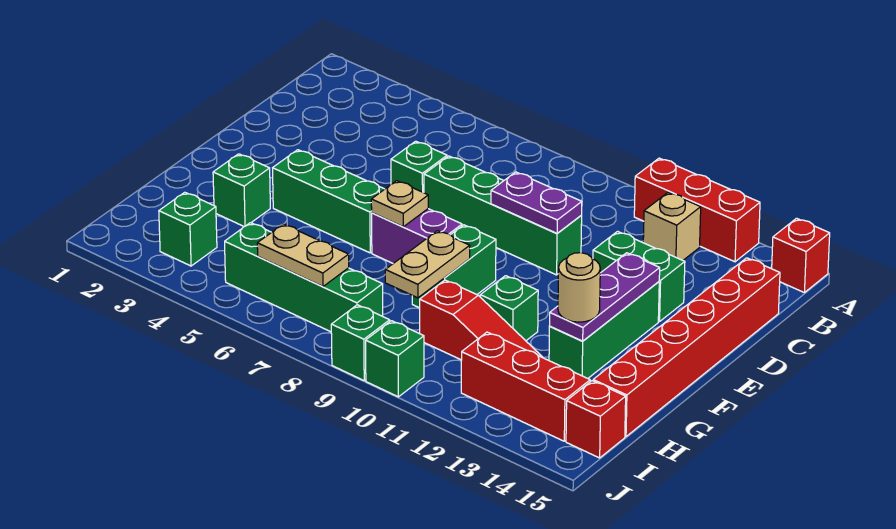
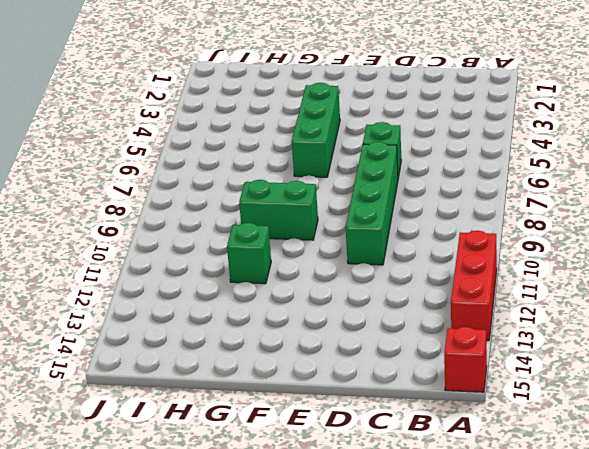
none -> tan 1x1 brick [643,192,701,260]
none -> red 1x6 brick [593,258,780,437]
none -> green 1x2 brick [593,231,685,322]

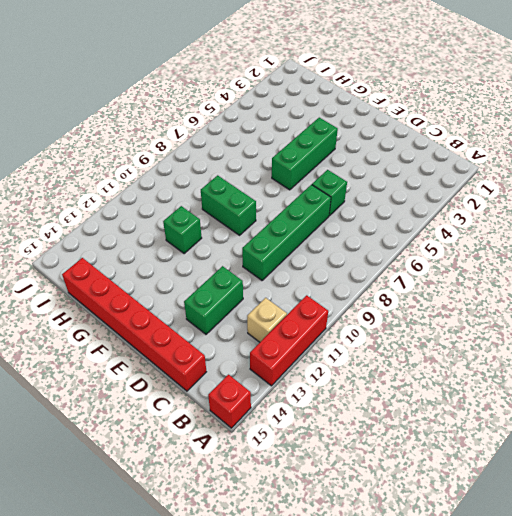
none -> green 1x3 brick [549,282,659,378]
none -> purple 1x2 brick [372,209,462,263]
none -> green 1x1 brick [213,154,270,227]

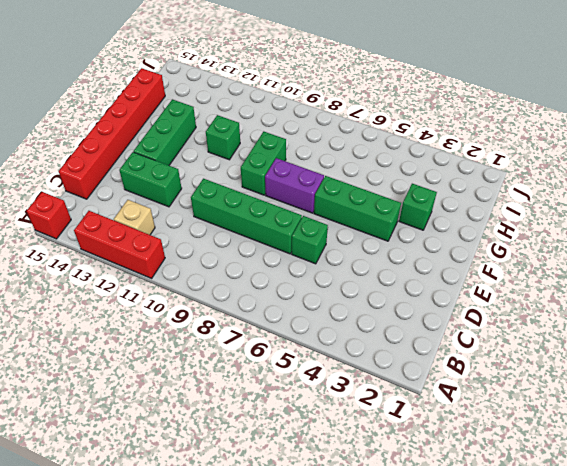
none -> red 1x3 slope [420,280,543,360]
none -> green 1x1 brick [159,192,217,266]
none -> green 1x4 brick [225,223,383,332]

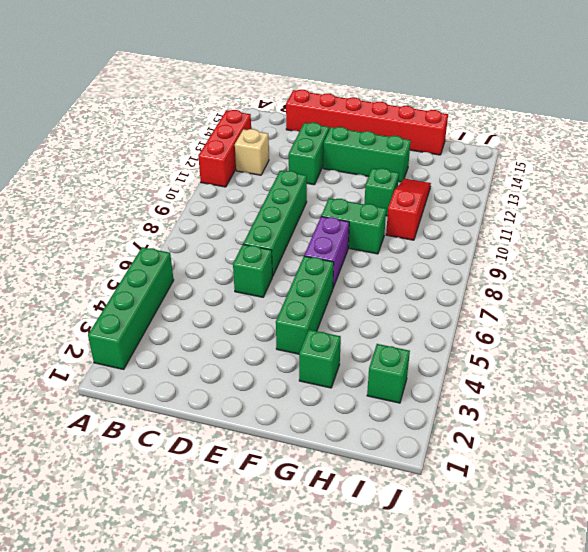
green 1x4 brick [88,247,174,369] -> green 1x4 brick moved to [225,223,383,332]
none -> red 1x1 brick [772,218,830,292]
none -> red 1x3 brick [461,332,590,441]
none -> red 1x1 brick [566,381,626,458]

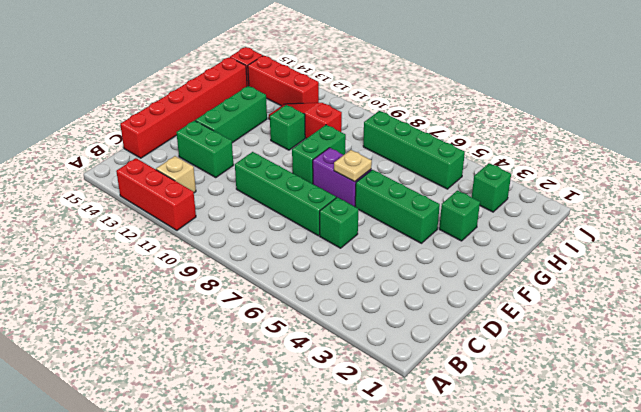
none -> red 1x1 brick [772,218,830,292]
none -> green 1x1 brick [331,305,390,380]
none -> green 1x1 brick [366,321,424,397]

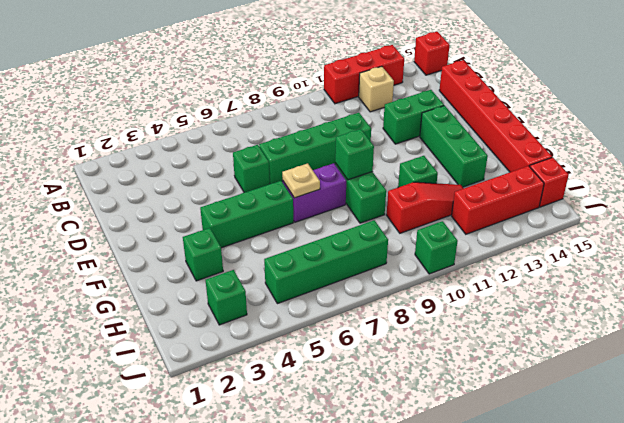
green 1x1 brick [335,129,374,180] -> green 1x1 brick moved to [331,305,390,380]
none -> purple 1x2 plate [491,172,582,233]
none -> purple 1x3 plate [550,253,660,341]
none -> tan 1x2 plate [385,231,470,298]

